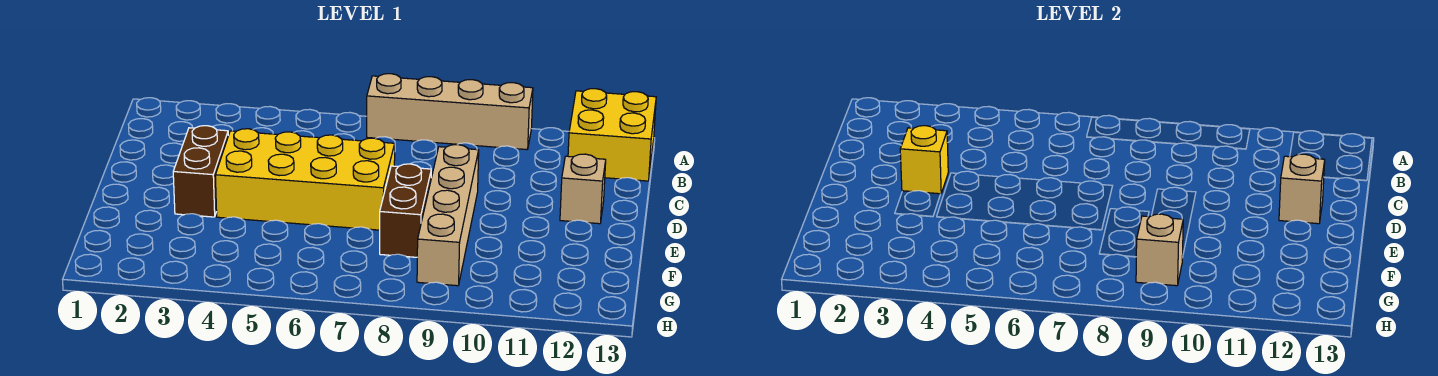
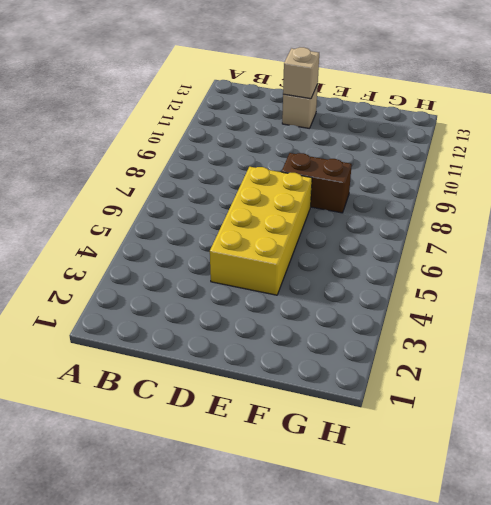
none -> tan 1x4 brick [367,74,533,150]
none -> yellow 2x2 brick [568,89,656,181]

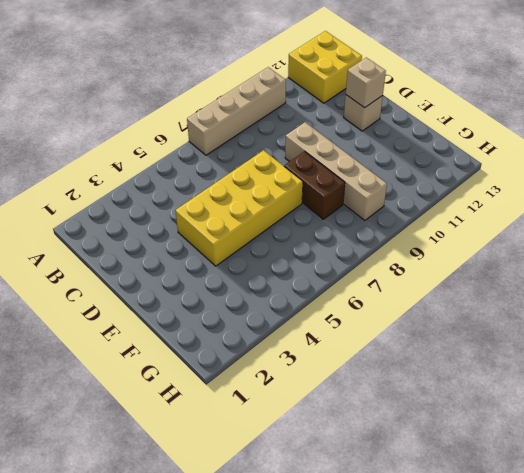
none -> brown 1x2 brick [173,126,228,217]
none -> yellow 1x1 brick [900,126,948,194]

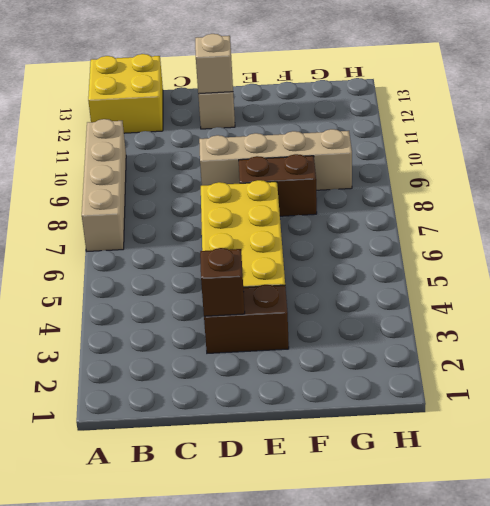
brown 1x1 brick [200,248,245,316] -> yellow 1x1 brick [900,126,948,194]
none -> tan 1x1 brick [1136,214,1183,286]

